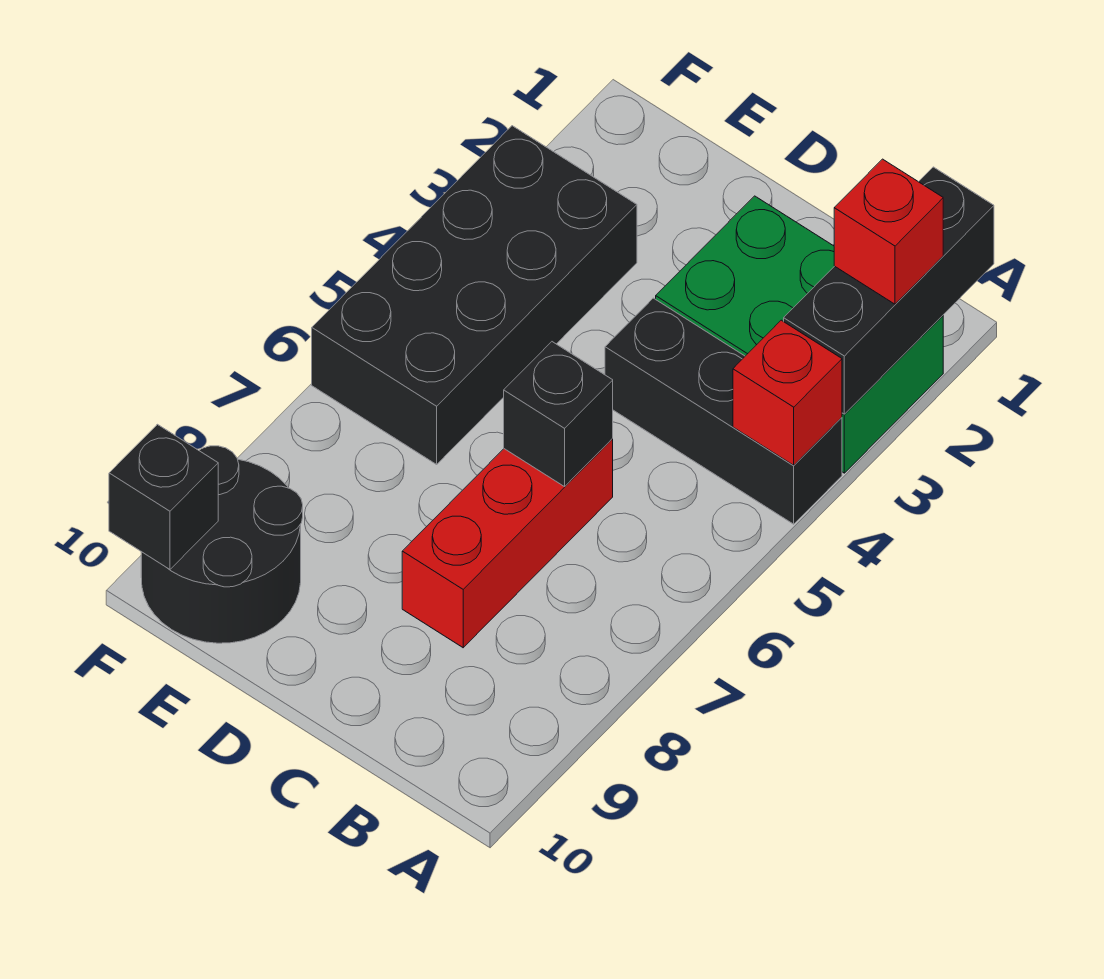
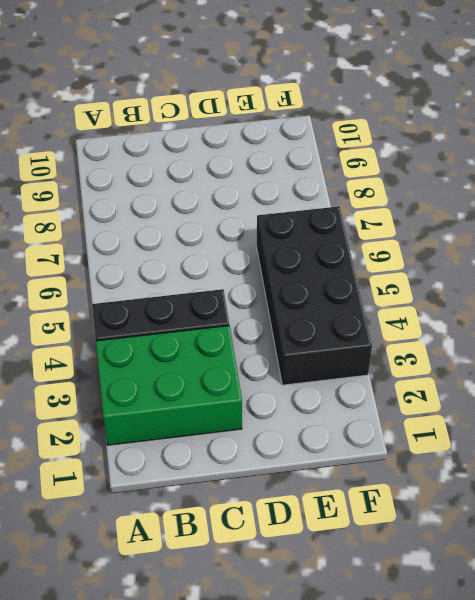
none -> red 1x3 brick [402,439,613,648]
none -> black 2x2 round brick [141,446,303,643]

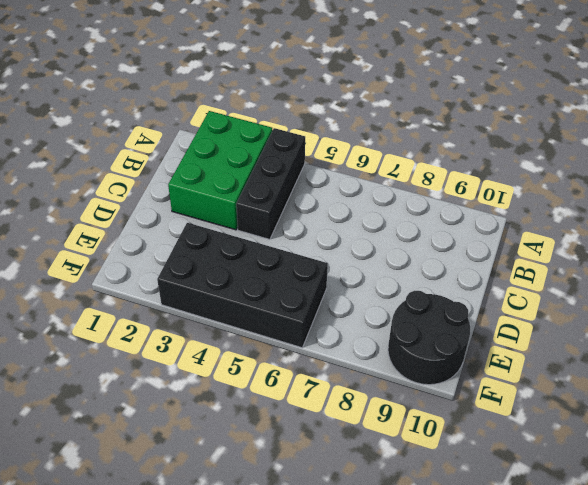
none -> red 1x3 brick [402,439,613,648]
none -> black 1x3 brick [784,167,994,414]

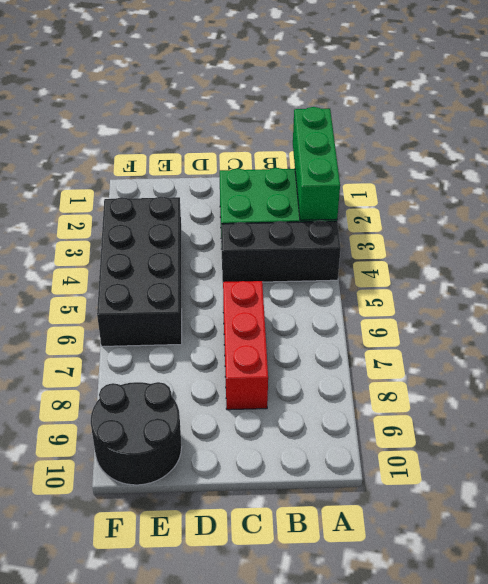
green 1x3 brick [293,107,340,220] -> black 1x3 brick [784,167,994,414]
none -> red 1x1 brick [733,320,842,465]
none -> black 1x1 brick [504,342,613,487]

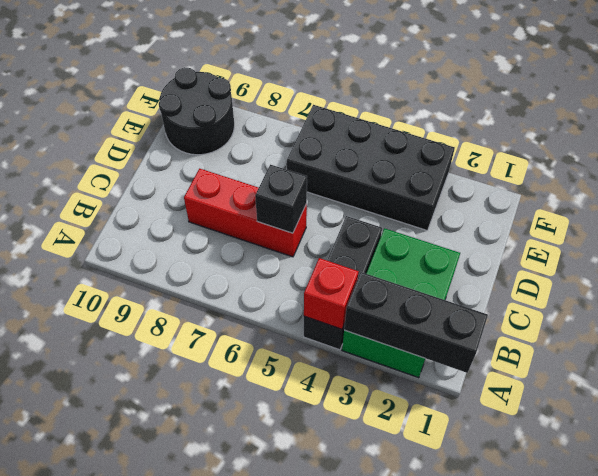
none -> black 1x1 brick [109,424,218,570]
none -> red 1x1 brick [834,159,943,304]

